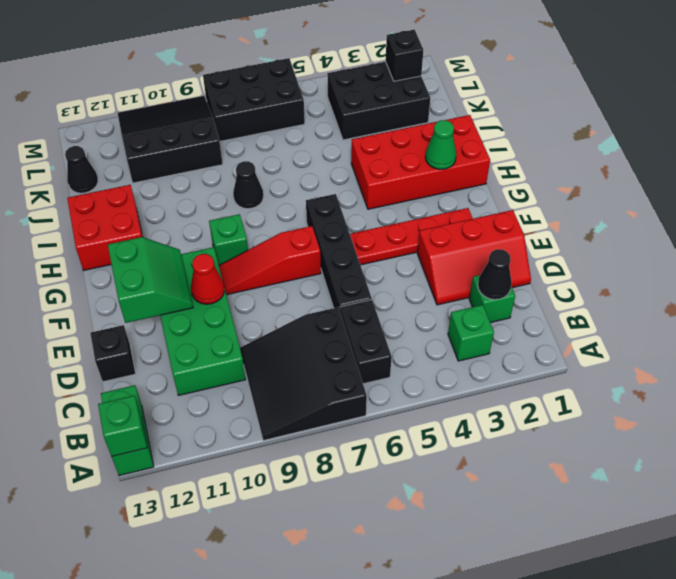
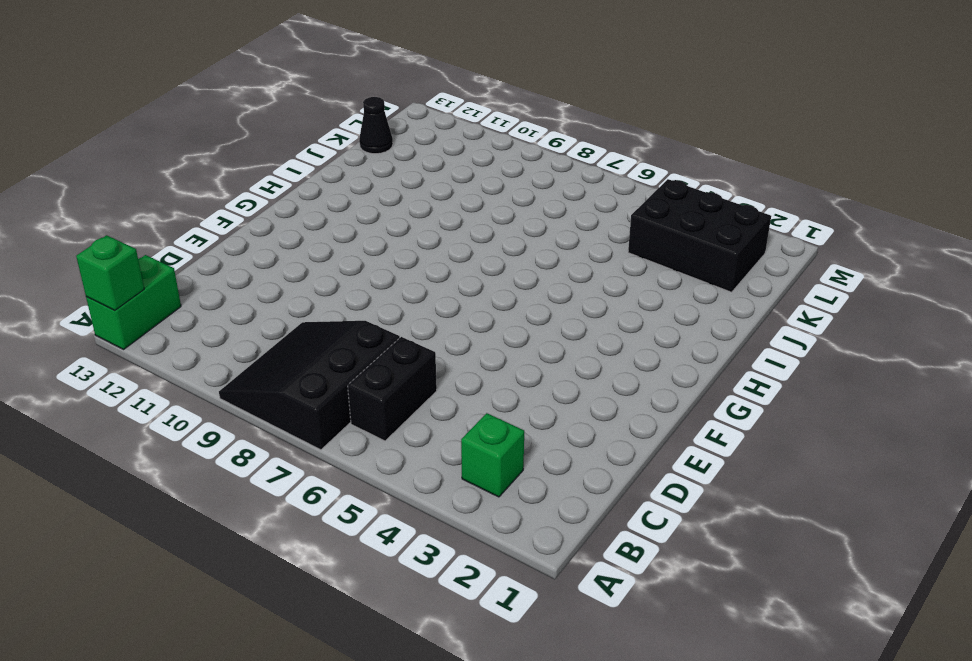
none -> green 1x1 brick [469,275,515,323]
none -> green 2x4 brick [160,247,246,395]
none -> red 2x3 slope [417,210,531,305]

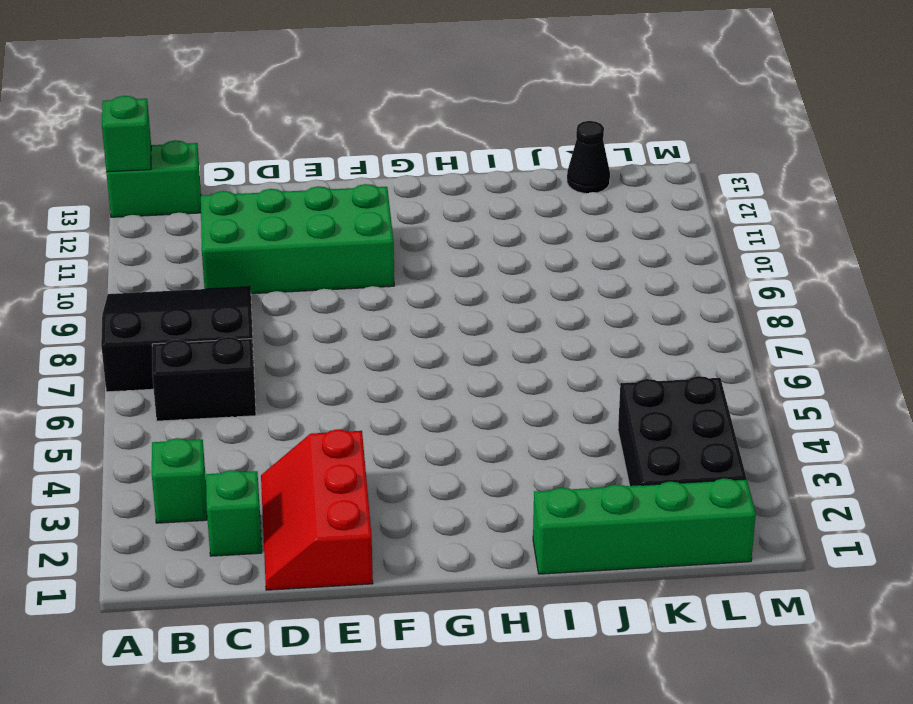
green 1x4 brick [533,478,756,574] -> red 2x4 brick [351,115,490,209]
none -> black 1x4 brick [306,194,372,310]
none -> black 1x1 brick [90,325,136,382]
none -> red 1x4 plate [350,208,473,265]

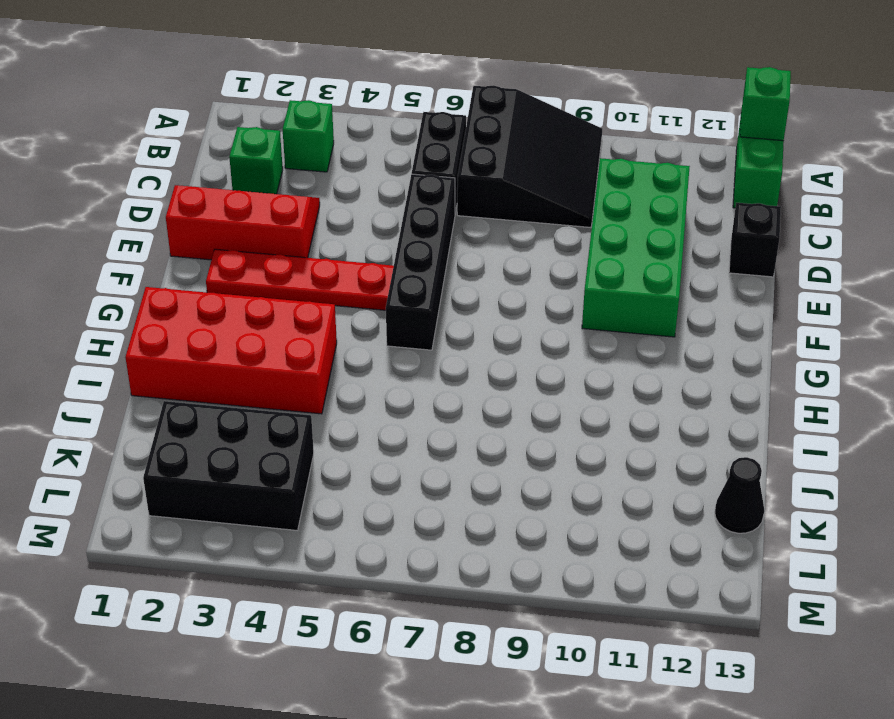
none -> red 1x3 slope [219,226,321,295]
none -> green 1x1 brick [209,214,248,265]
none -> red 2x2 brick [67,185,143,270]

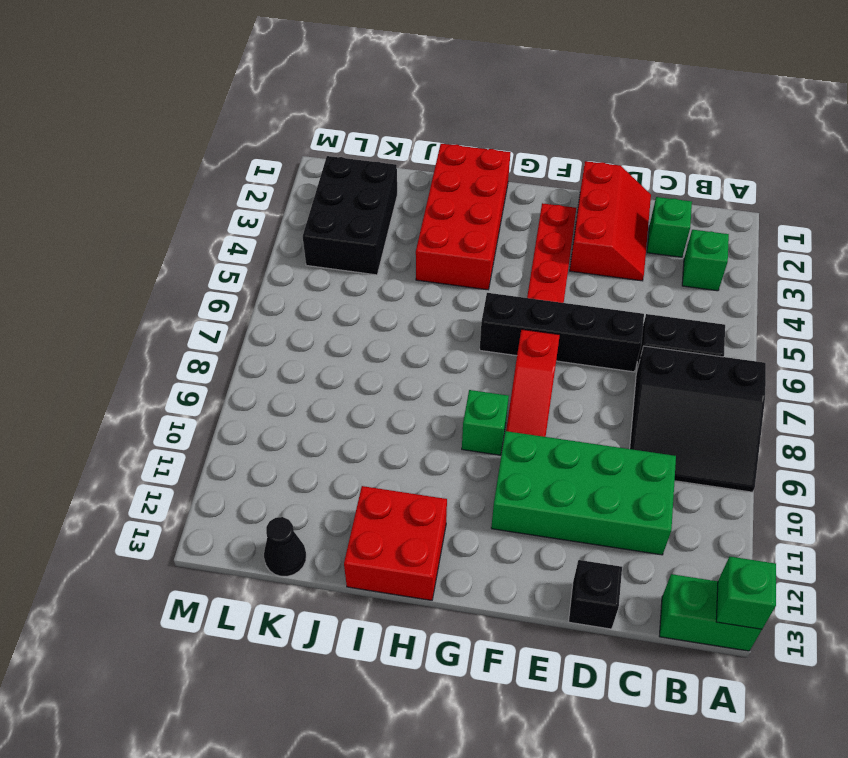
none -> black 1x1 cone [233,161,264,209]
none -> black 3x3 slope [118,96,223,183]
none -> black 2x3 brick [203,58,305,141]

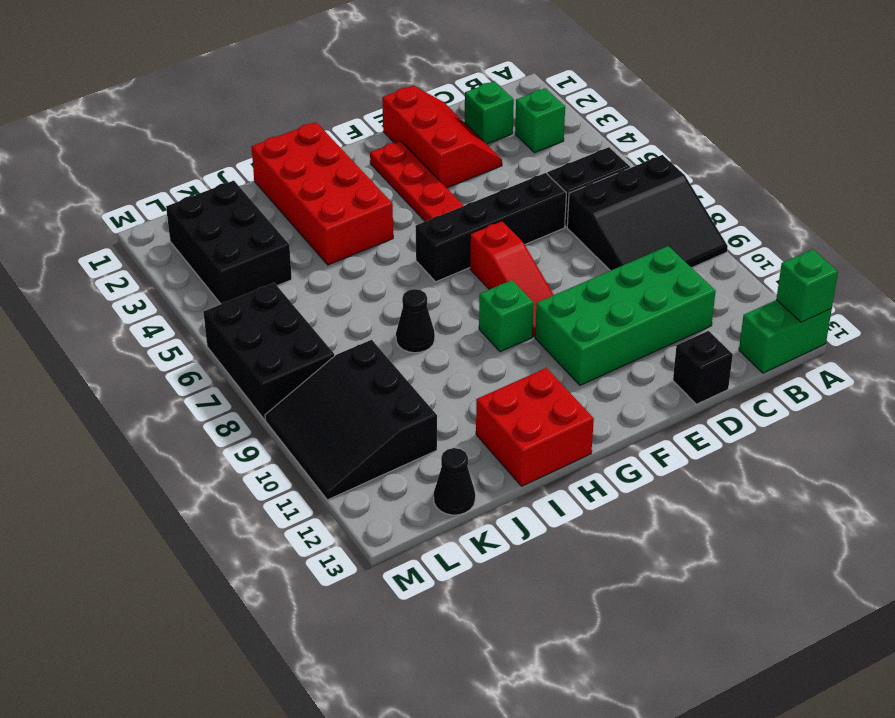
none -> black 1x1 cone [478,249,512,300]
none -> red 1x1 cone [191,254,224,304]
none -> green 2x2 slope [108,237,193,323]

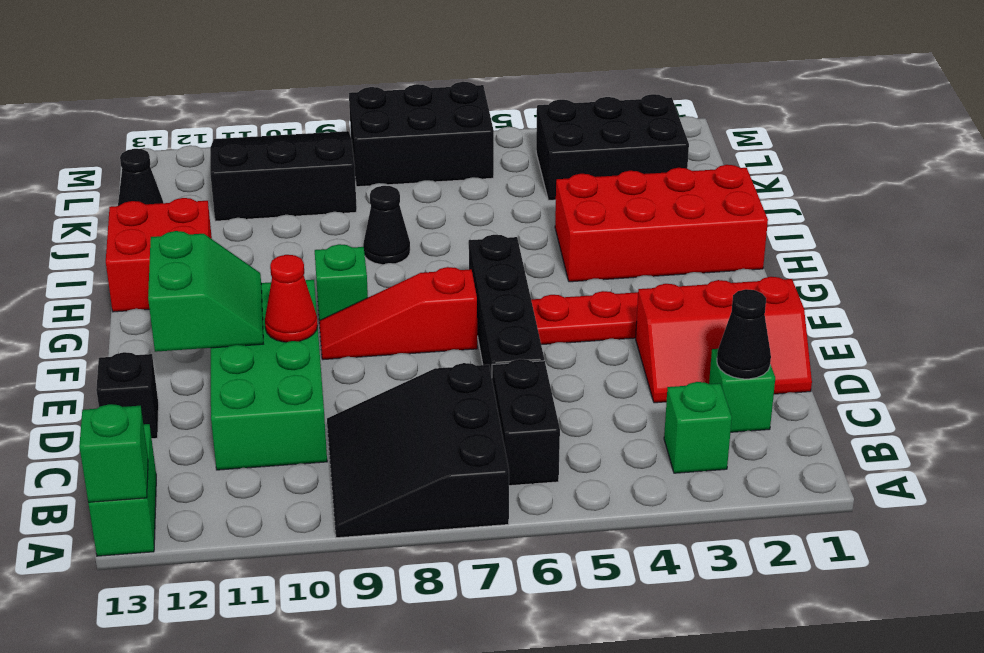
none -> green 1x1 cone [425,120,456,169]
none -> black 1x1 brick [385,30,423,81]

